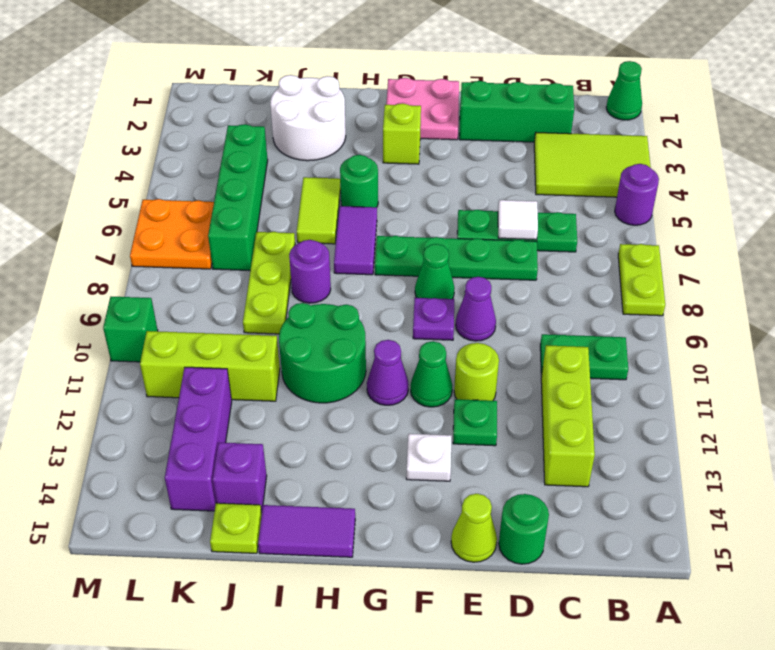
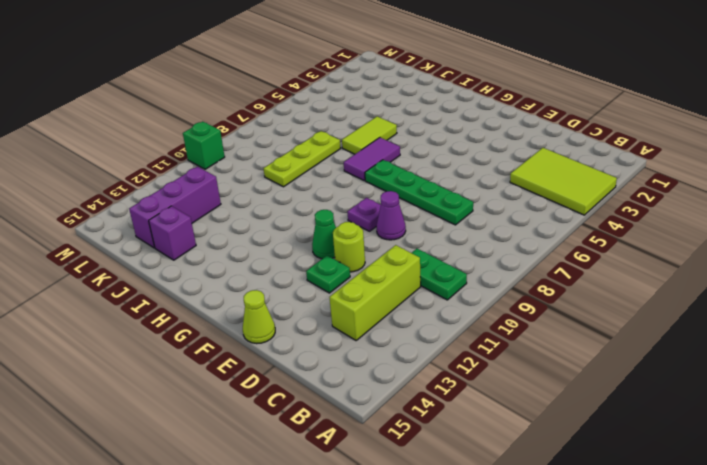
none -> green 1x1 cone [606,61,642,120]
none -> purple 1x1 round brick [615,164,659,225]
none -> lime 1x2 plate [618,244,665,316]
none -> green 1x3 brick [459,81,574,142]

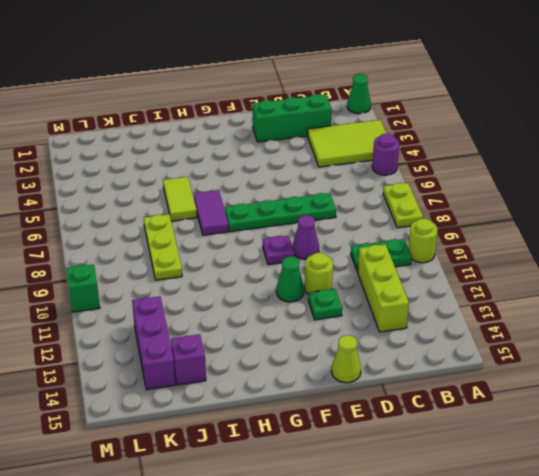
lime 1x1 round brick [408,219,438,263] -> none
none -> green 1x3 plate [457,210,577,252]
none -> green 1x1 round brick [499,494,549,564]
none -> pink 2x2 plate [386,78,459,140]
none -> green 1x1 cone [415,244,454,299]

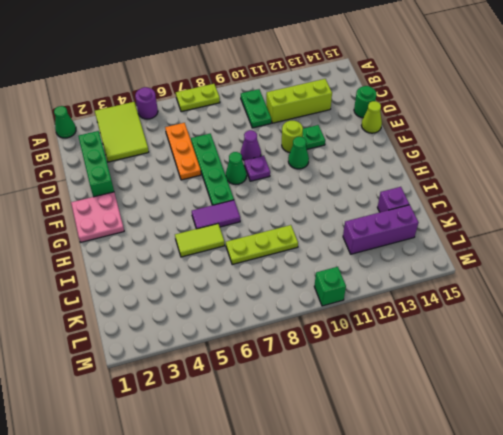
orange 1x3 plate [165,123,201,180] -> green 1x3 plate [457,210,577,252]
none -> white 1x1 plate [406,434,452,481]
none -> lime 1x1 brick [383,103,421,164]
none -> purple 1x1 cone [367,340,408,405]
none -> green 1x1 round brick [340,155,378,207]

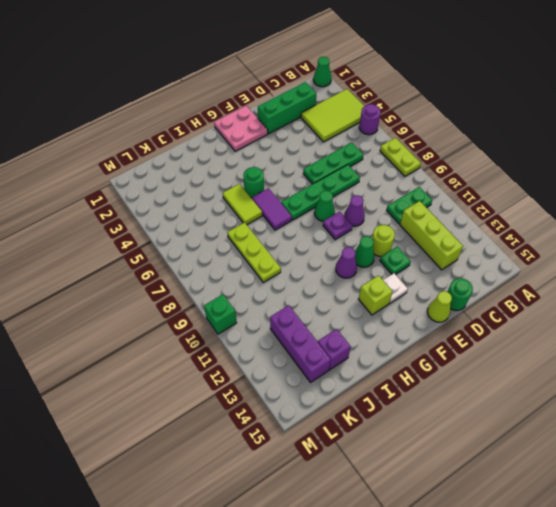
lime 1x1 brick [359,276,393,315] -> lime 1x1 brick moved to [383,103,421,164]
none -> green 2x2 round brick [279,303,366,403]
none -> purple 1x2 tile [258,505,355,557]
none -> white 2x2 round brick [270,75,346,161]
none -> purple 1x1 round brick [289,240,331,303]

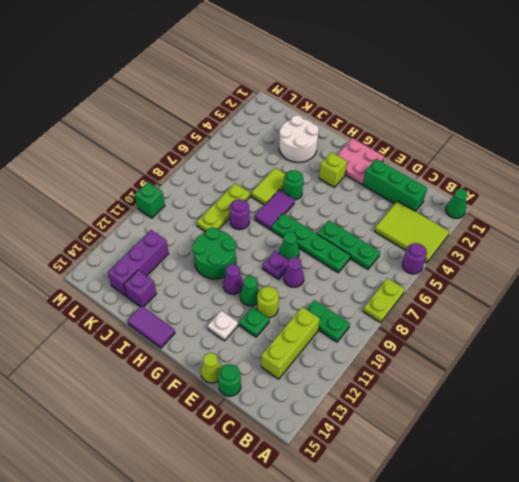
none -> lime 1x3 brick [140,331,280,401]
none -> lime 1x1 plate [210,503,262,553]
none -> green 1x4 brick [208,124,268,270]
none -> orange 2x2 plate [130,199,214,269]

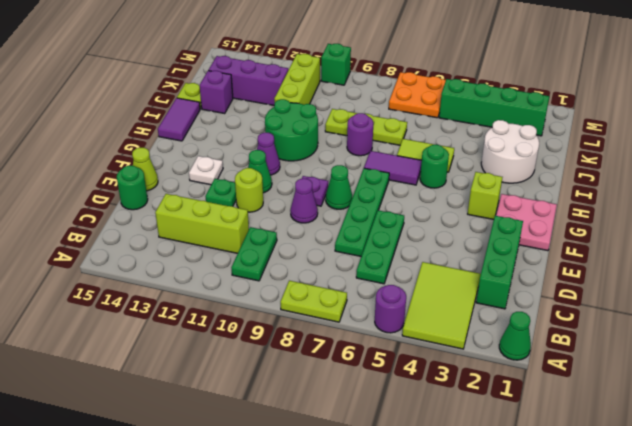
green 1x4 brick [439,79,549,136] -> green 1x4 brick moved to [208,124,268,270]
none -> white 1x1 tile [498,200,538,240]

